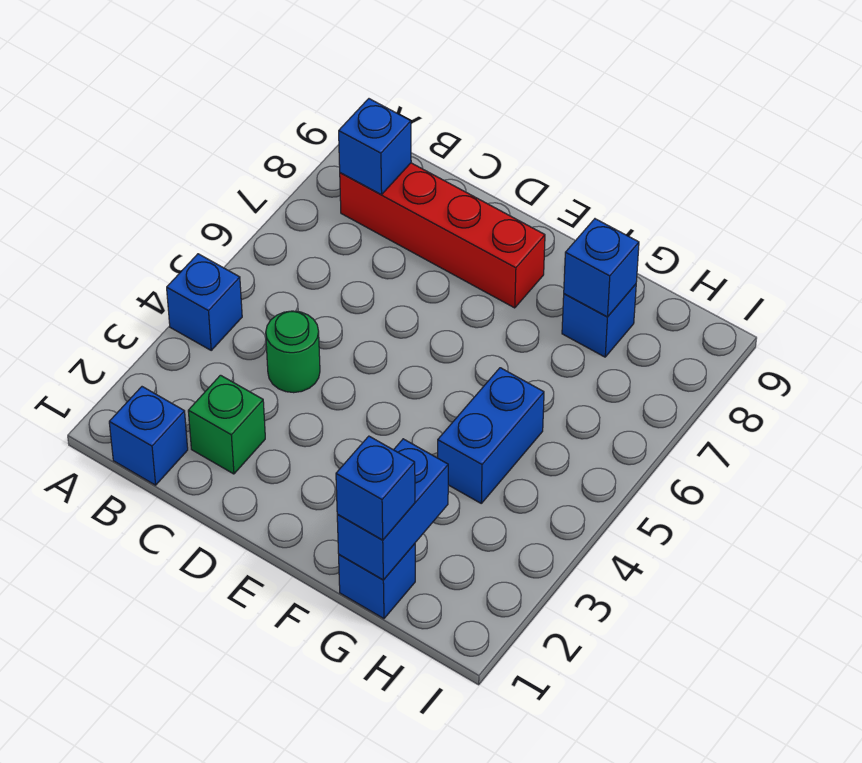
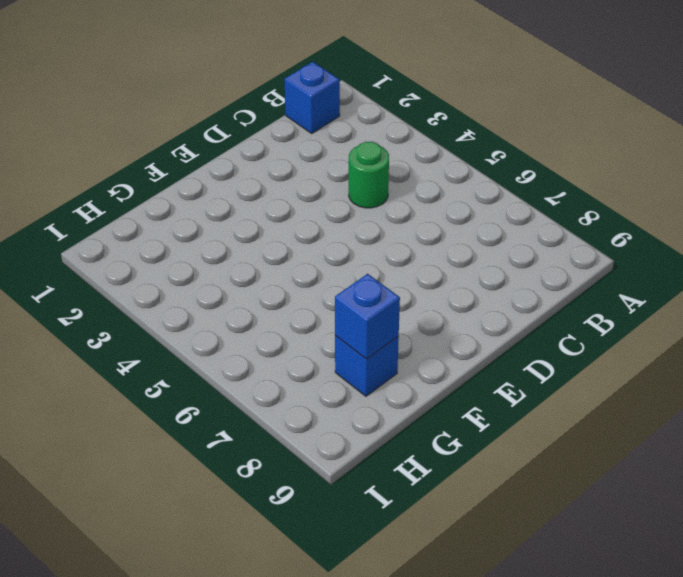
none -> blue 1x1 brick [167,254,242,350]
none -> red 1x4 brick [340,163,545,308]
none -> green 1x1 brick [188,375,265,474]

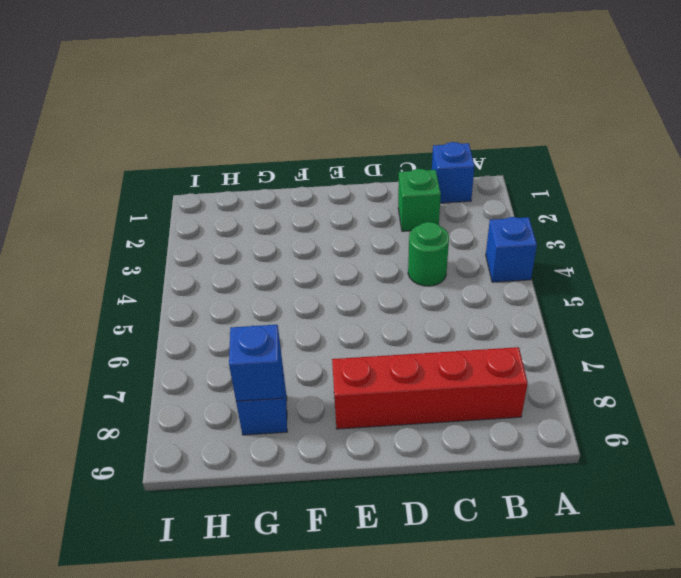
none -> blue 1x1 brick [339,544,415,619]
none -> blue 1x2 brick [438,368,544,503]
none -> blue 1x1 brick [339,99,411,195]

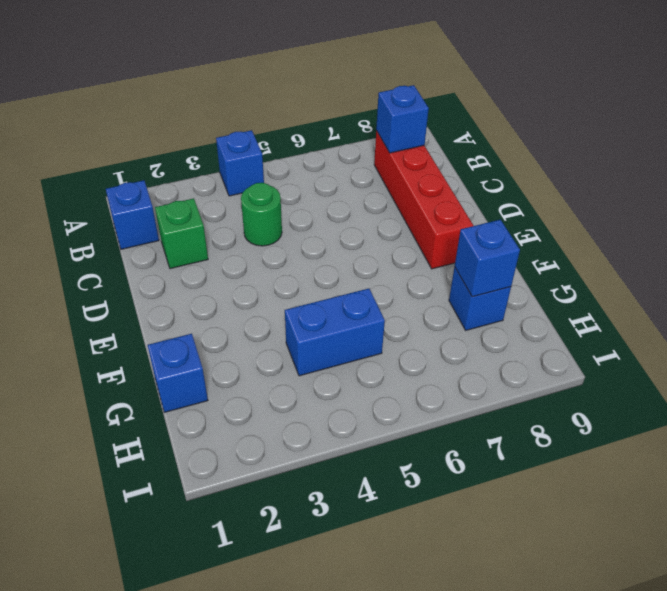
none -> blue 1x2 brick [337,439,448,580]
none -> blue 1x1 brick [336,436,415,540]

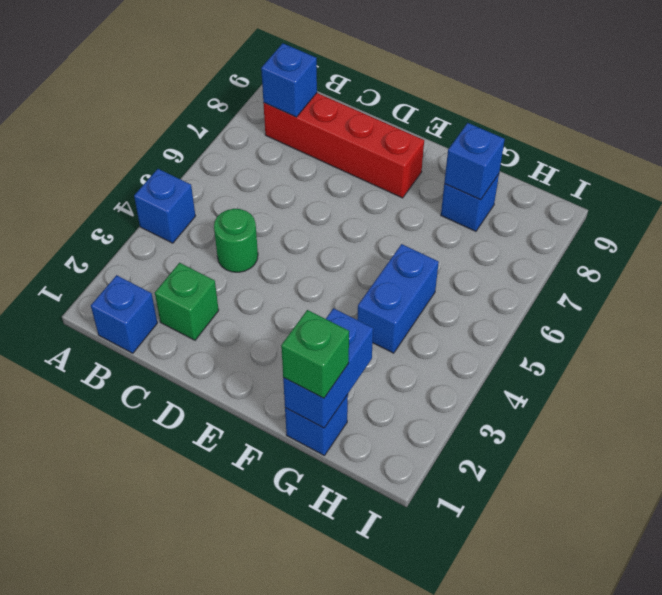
green 1x1 brick [281,310,349,398] -> blue 1x1 brick [336,436,415,540]

